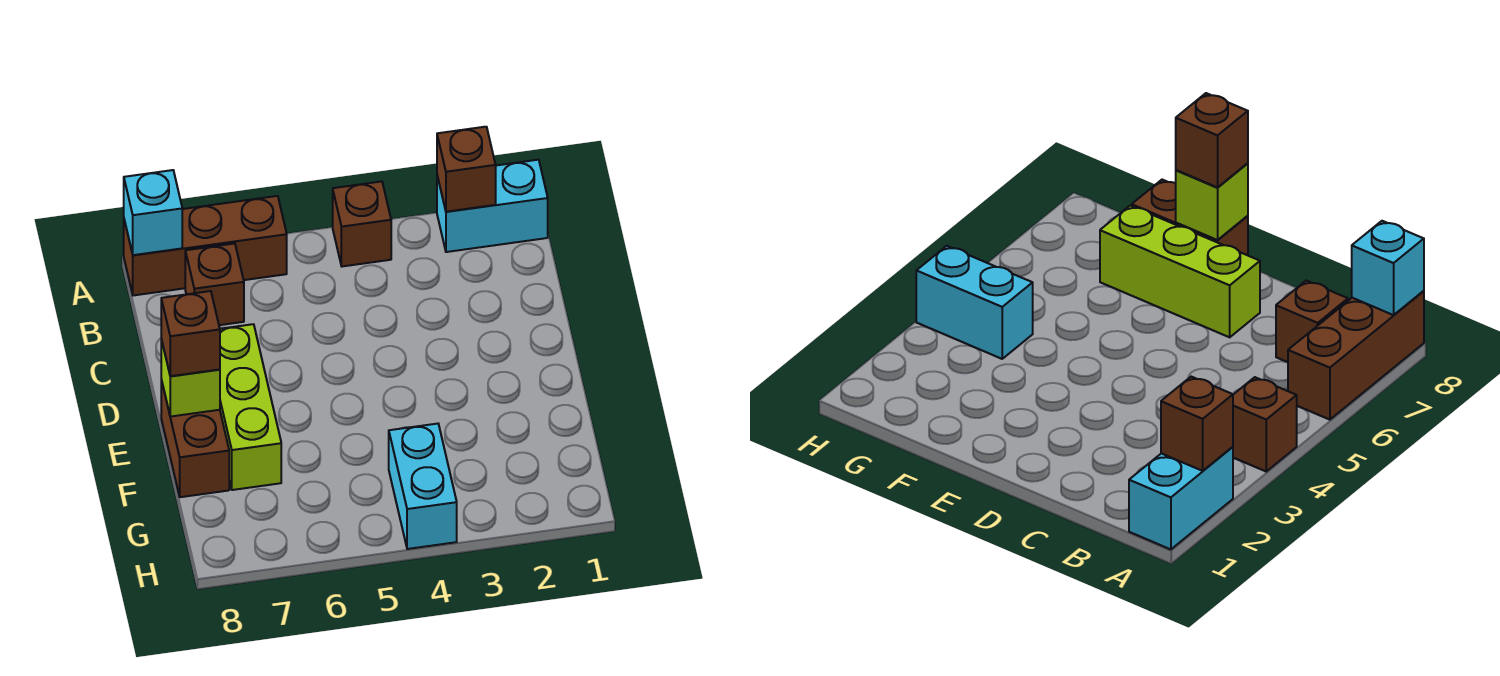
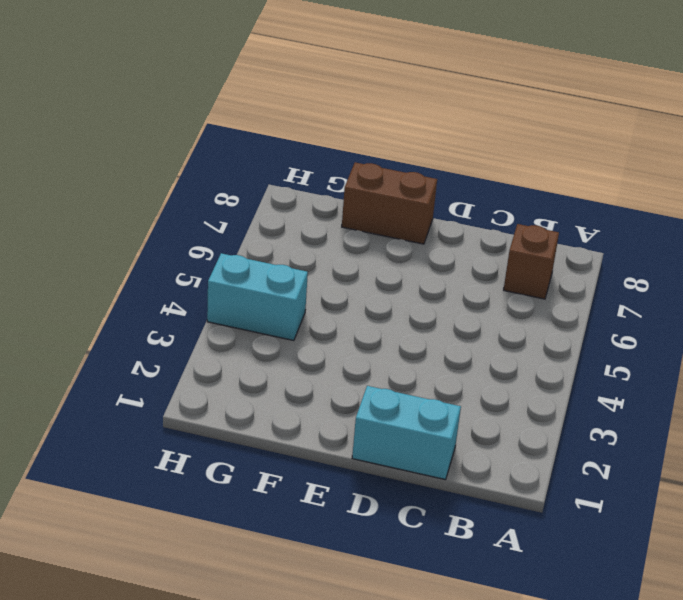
cyan 1x2 brick [352,386,461,480] -> cyan 1x2 brick turned to [437,160,548,252]
none -> brown 1x1 brick [333,181,391,266]
none -> brown 1x3 brick [124,196,287,295]

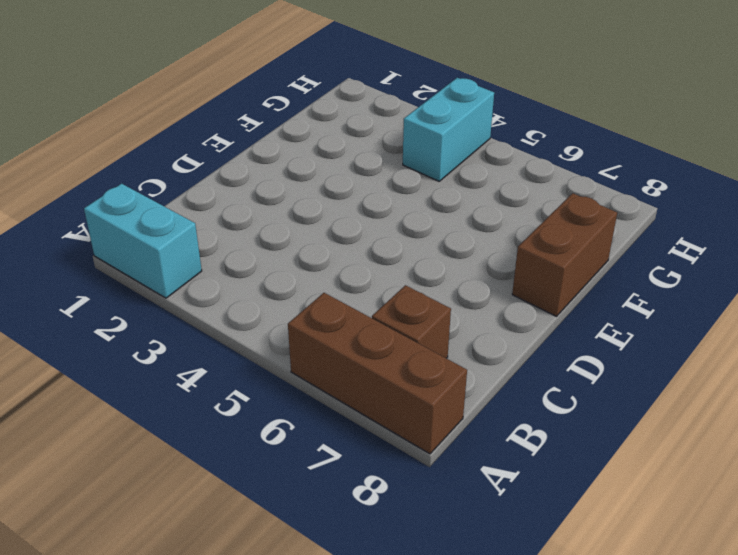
none -> brown 1x1 brick [333,181,391,266]
none -> lime 1x3 brick [220,324,281,490]

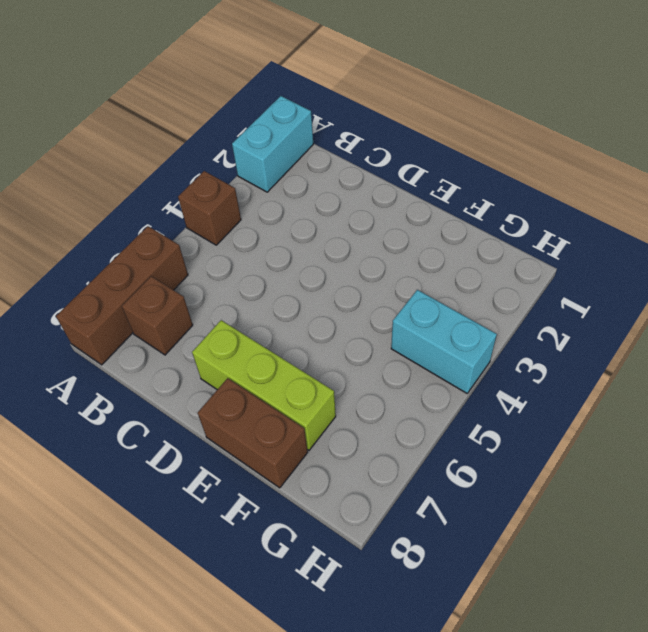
none -> brown 1x1 brick [437,127,496,212]
none -> cyan 1x1 brick [124,170,182,255]

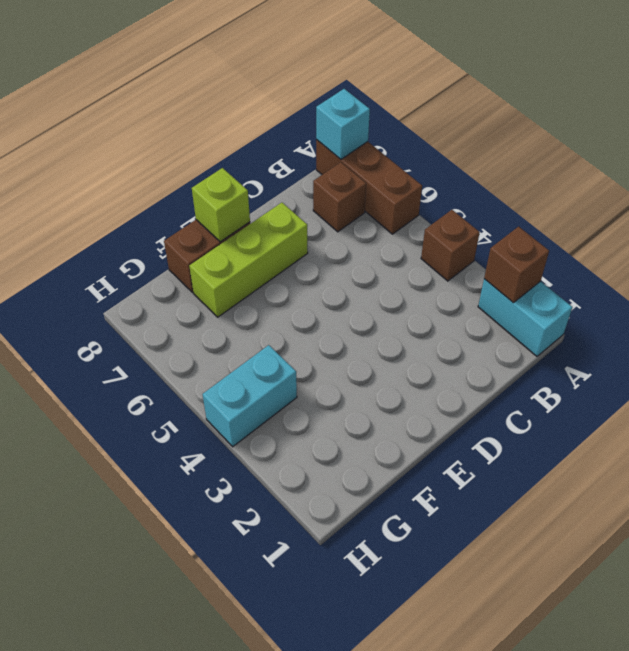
none -> brown 1x1 brick [161,291,220,376]

